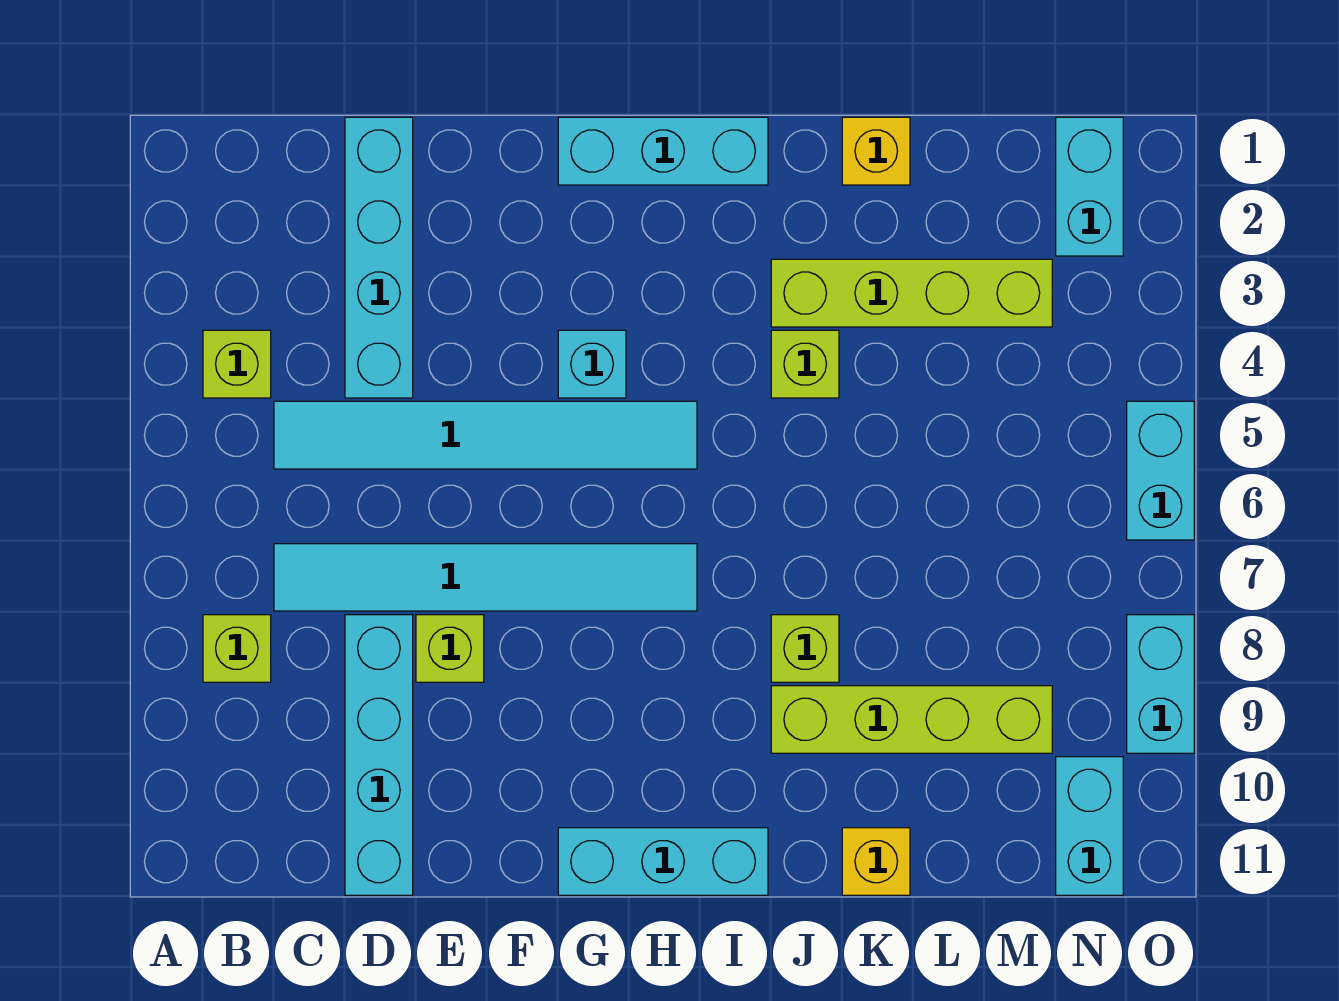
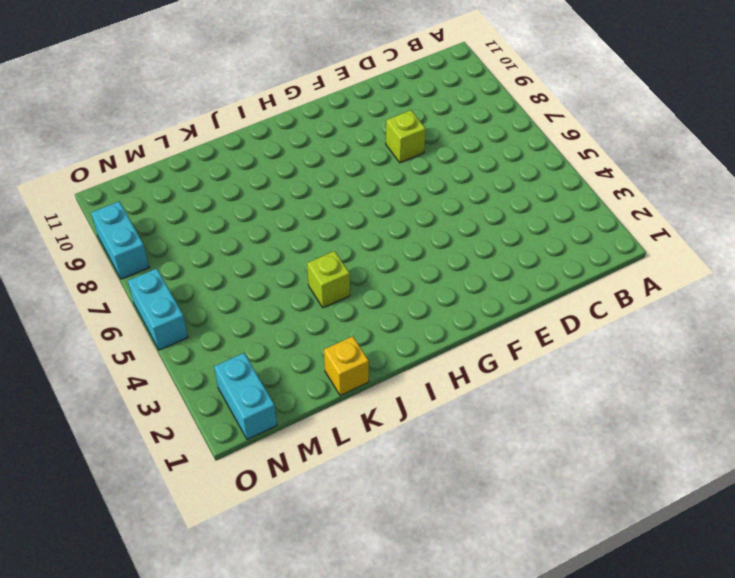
none -> lime 1x1 brick [203,330,271,398]
none -> lime 1x1 brick [203,615,271,682]
none -> cyan 1x6 tile [274,401,697,469]

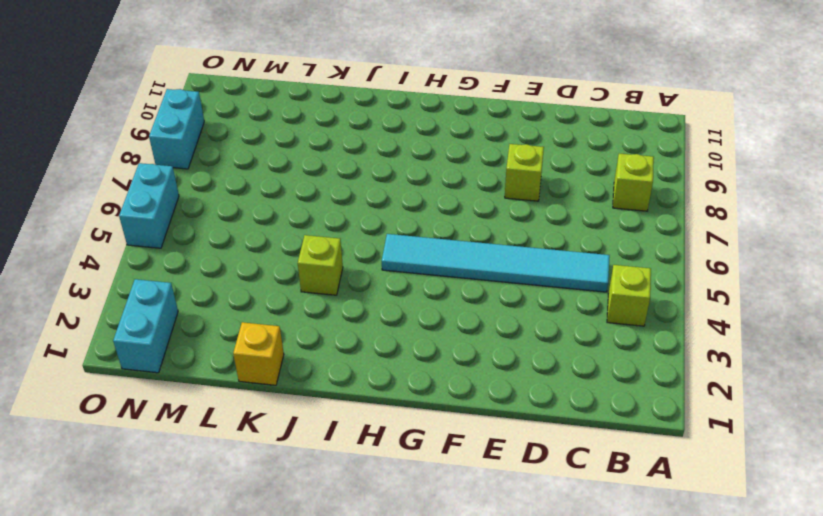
none -> cyan 1x6 tile [274,544,697,611]
none -> cyan 1x4 brick [345,117,413,398]
none -> cyan 1x4 brick [345,615,413,895]

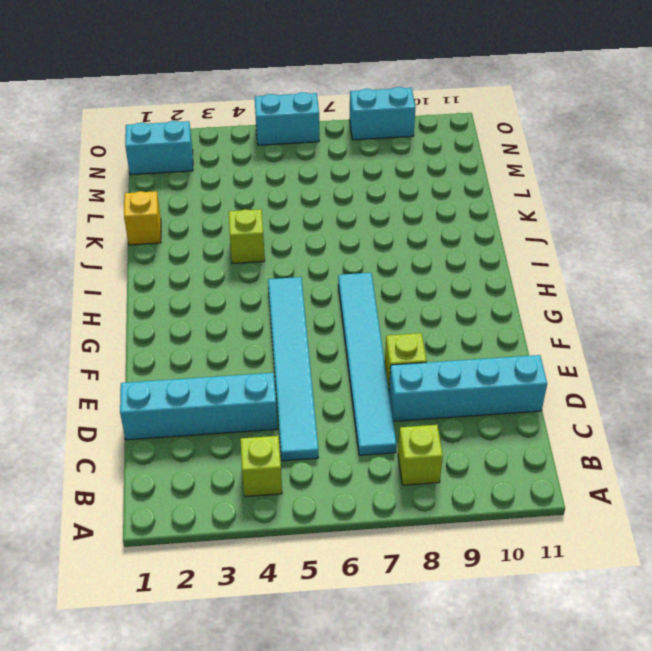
none -> cyan 1x3 brick [558,117,768,185]
none -> cyan 1x1 brick [558,330,626,398]
none -> cyan 1x3 brick [558,828,768,895]

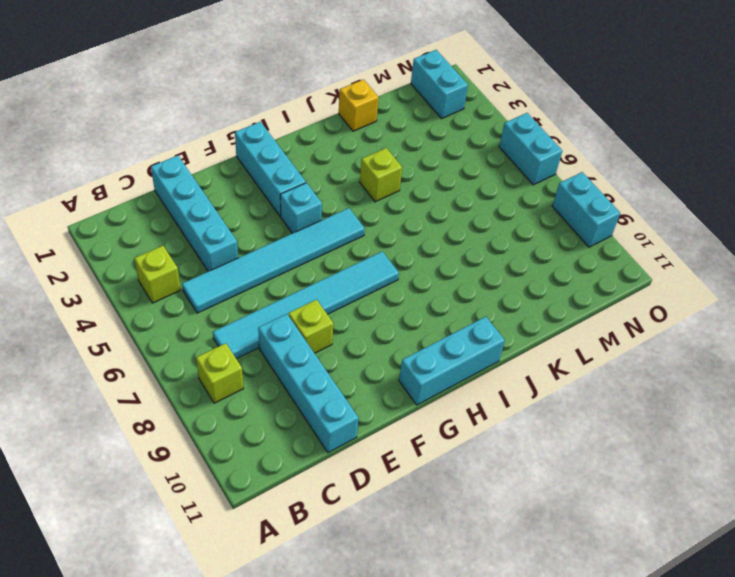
cyan 1x3 brick [235,122,306,216] -> cyan 1x3 brick turned to [558,117,768,185]
none -> lime 1x4 brick [771,259,1052,327]
none -> lime 1x1 brick [771,615,839,682]
none -> lime 1x4 brick [771,686,1052,753]

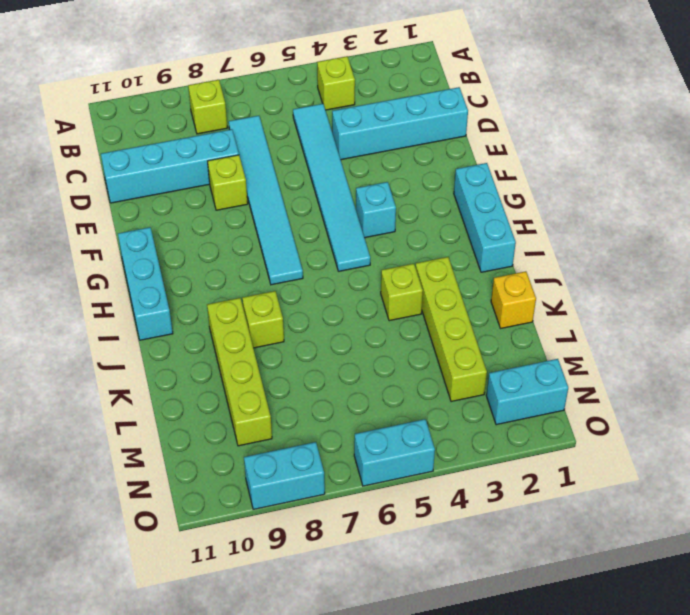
none -> yellow 1x1 brick [842,828,910,895]
none -> cyan 1x2 brick [1056,757,1123,895]

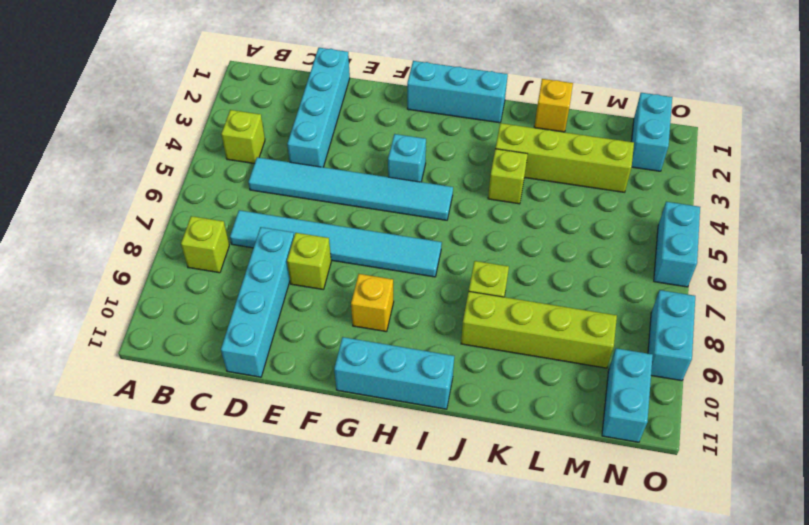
yellow 1x1 brick [351,274,394,332] -> yellow 1x1 brick moved to [842,828,910,895]

